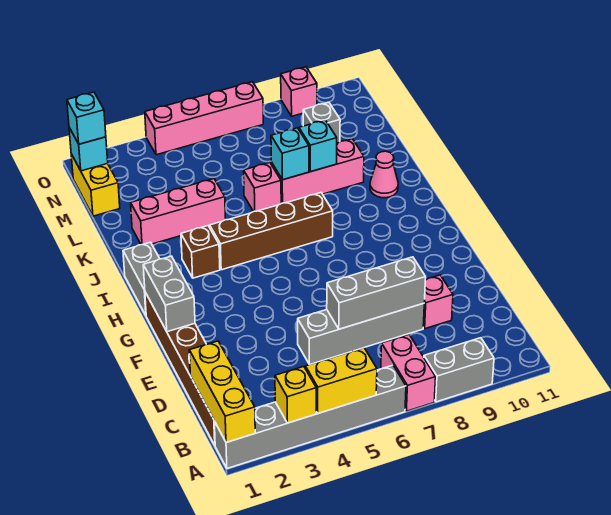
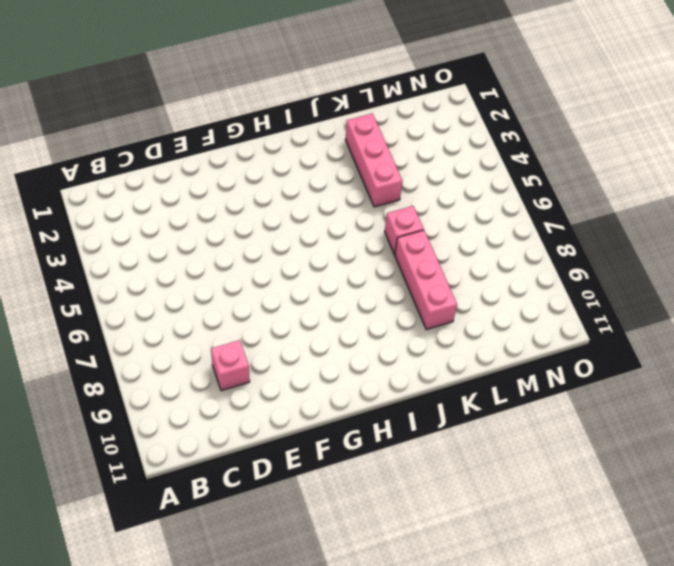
none -> grey 1x6 brick [214,365,406,468]
none -> pink 1x2 brick [381,335,436,411]
none -> grey 1x2 brick [424,338,494,402]

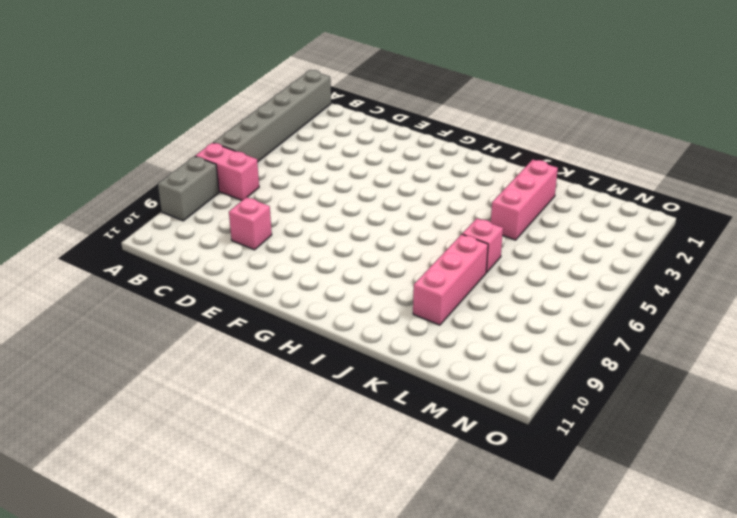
none -> brown 1x6 brick [145,292,215,445]
none -> grey 1x4 brick [298,303,424,365]
none -> grey 1x2 brick [123,242,160,315]

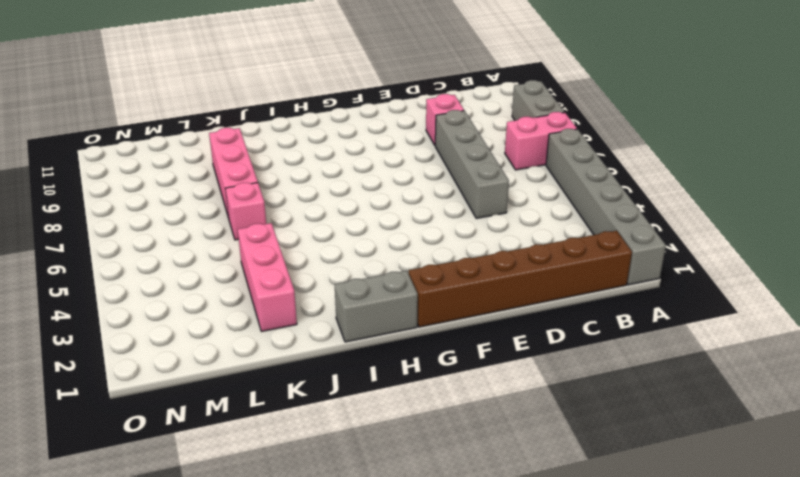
none -> brown 1x1 brick [181,226,220,278]
none -> brown 1x4 brick [210,193,333,270]
none -> pink 1x1 cone [370,151,398,198]

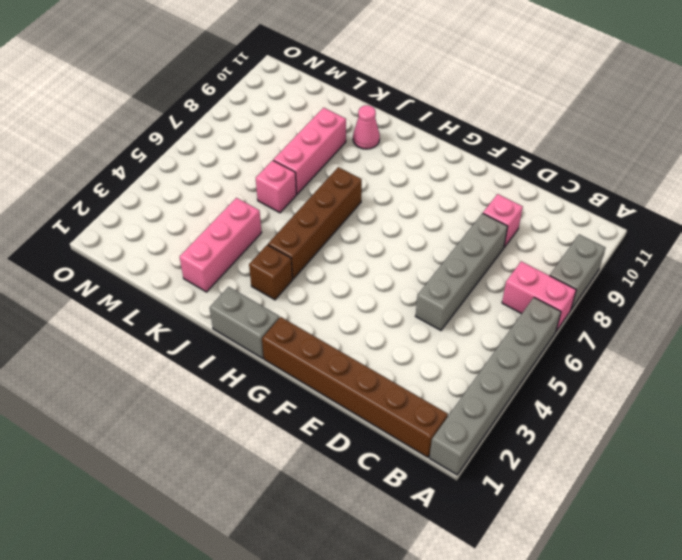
none -> yellow 1x2 brick [71,154,120,216]
none -> grey 1x1 brick [303,102,340,143]
none -> pink 1x4 brick [145,82,263,155]

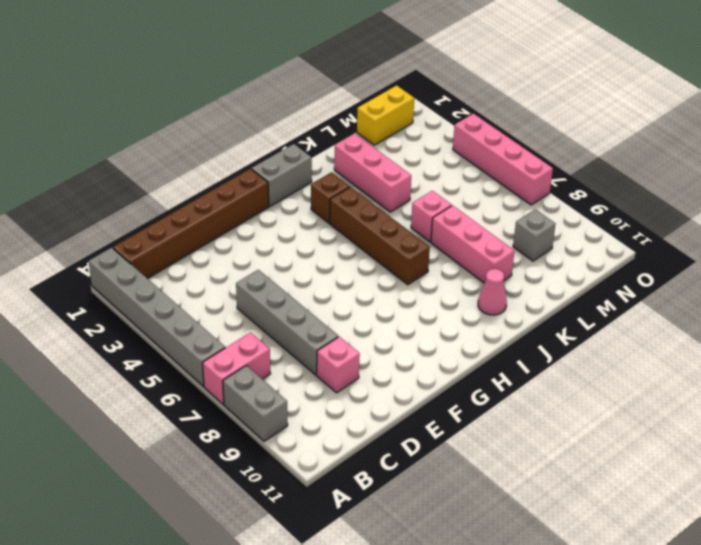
none -> pink 1x1 brick [281,67,317,116]
none -> yellow 1x3 brick [189,341,255,443]
none -> yellow 1x1 brick [275,367,316,423]

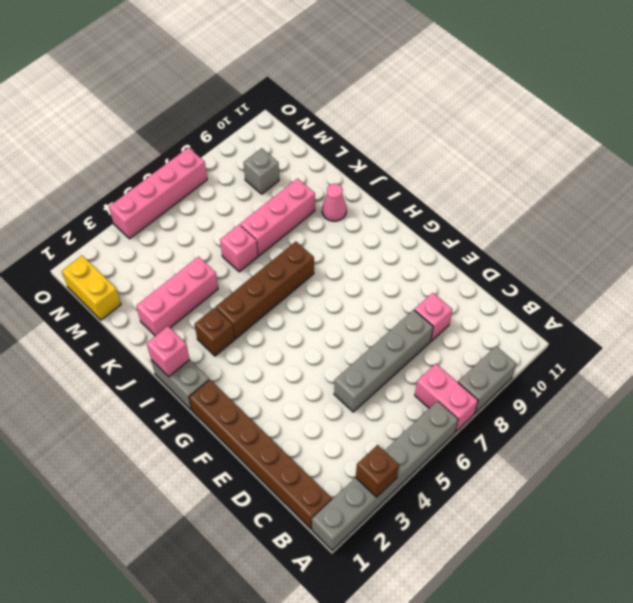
brown 1x1 brick [356,445,399,497] -> yellow 1x1 brick [275,367,316,423]
pink 1x1 brick [147,326,190,377] -> pink 1x1 brick moved to [281,67,317,116]
none -> yellow 1x3 brick [189,341,255,443]
none -> yellow 1x2 brick [305,348,377,413]
none -> grey 1x3 brick [327,257,426,329]

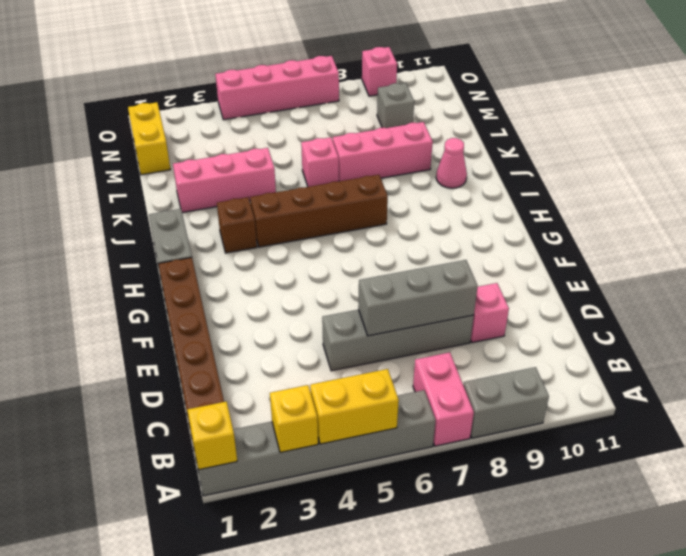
yellow 1x1 brick [187,402,237,470] -> yellow 1x3 brick [189,341,255,443]
none -> grey 1x2 brick [143,256,195,332]
none -> cyan 1x1 brick [271,128,309,180]
none -> cyan 1x1 brick [299,120,337,172]

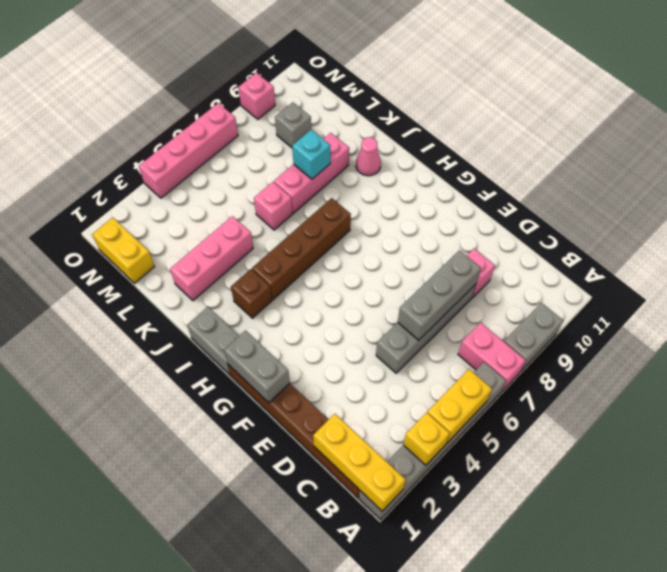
none -> cyan 1x1 brick [271,128,309,180]
none -> cyan 1x1 brick [69,128,108,171]
none -> cyan 1x1 brick [67,92,106,144]

